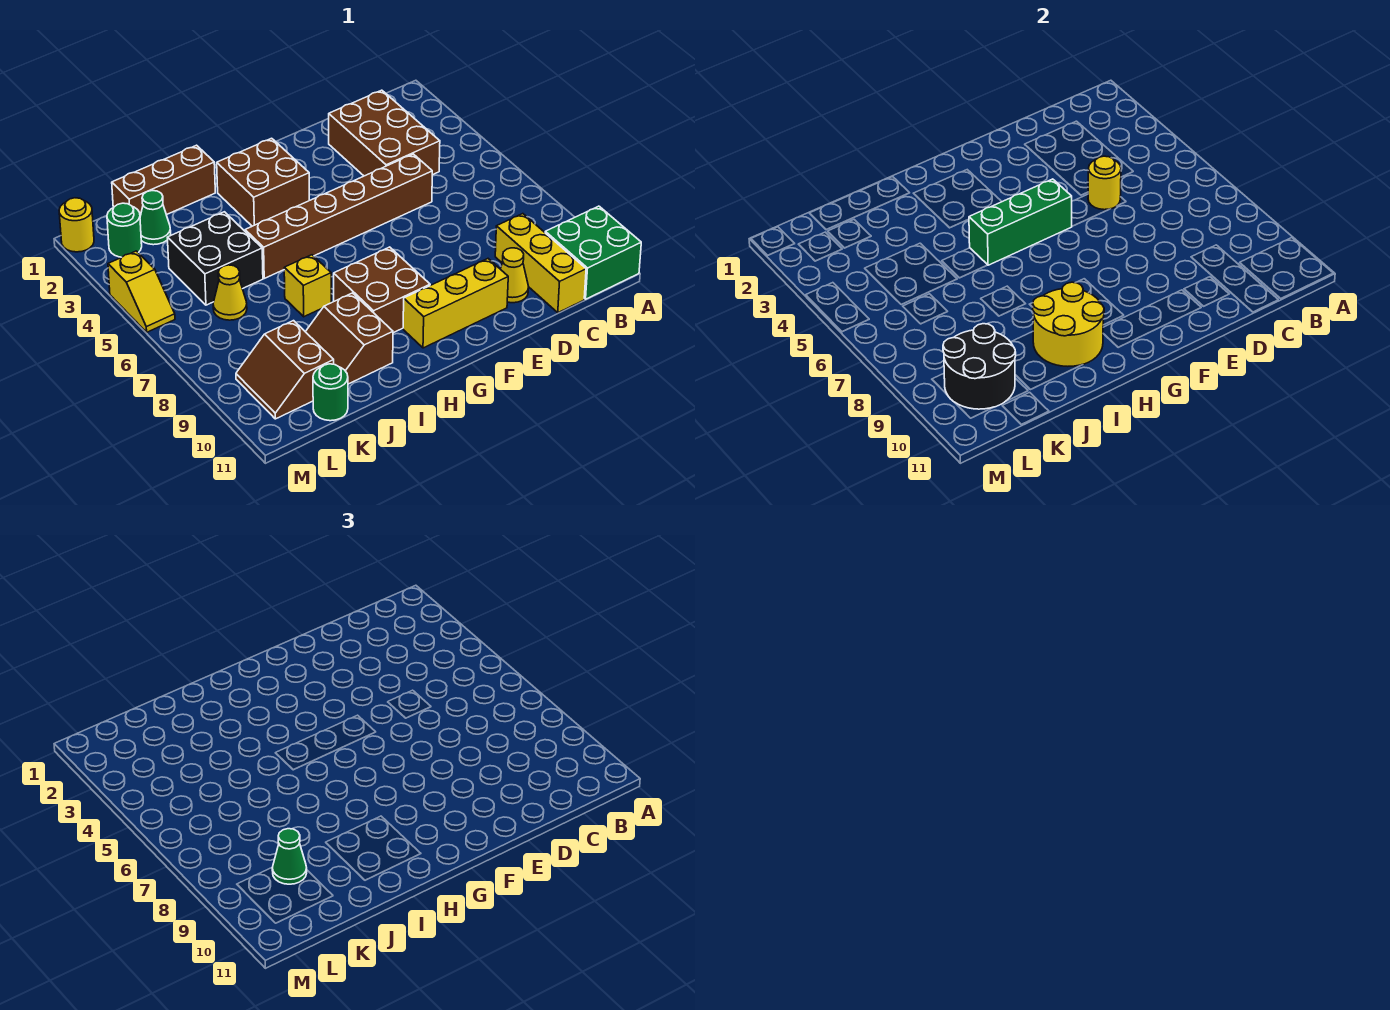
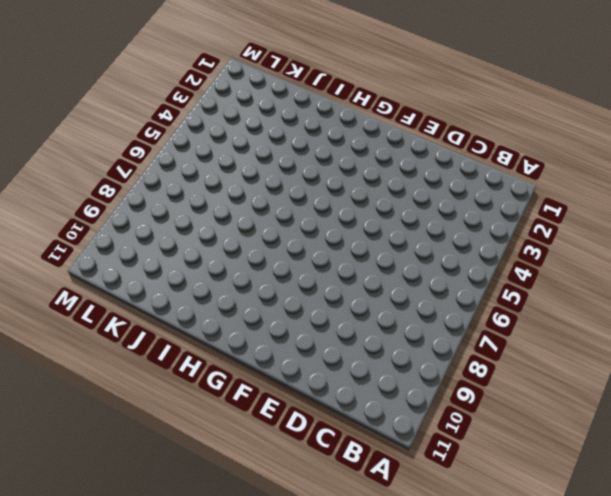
none -> green 2x2 brick [545,206,641,299]
none -> brown 2x3 brick [328,90,440,176]
none -> yellow 1x3 brick [495,214,586,313]

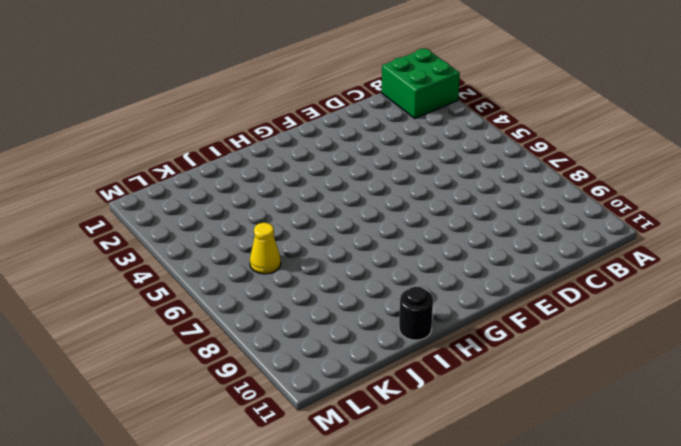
green 2x2 brick [382,48,460,118] -> green 2x2 brick moved to [545,206,641,299]
black 1x1 round brick [399,287,433,340] -> none
none -> brown 2x3 brick [328,90,440,176]
none -> yellow 1x3 brick [495,214,586,313]
none -> brown 1x6 brick [245,154,432,278]

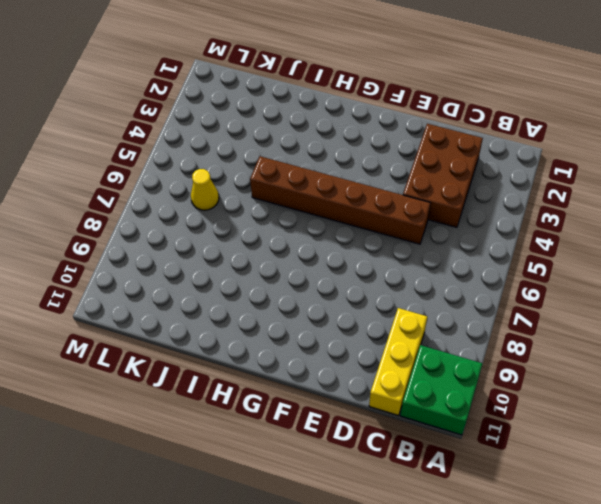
none -> yellow 1x1 cone [501,248,529,303]
none -> yellow 1x3 brick [403,259,508,348]
none -> brown 2x2 brick [217,138,309,226]

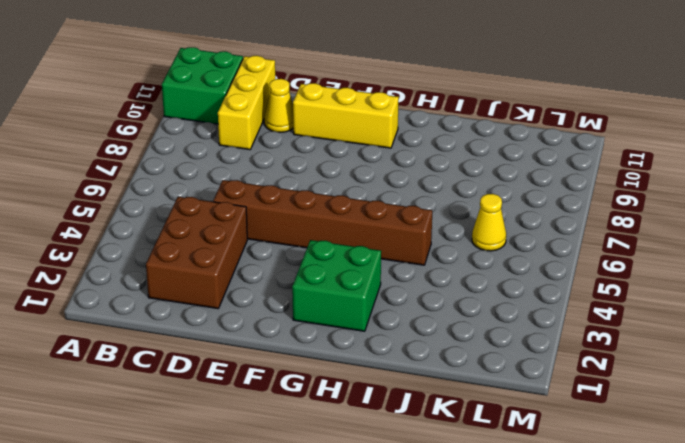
green 2x2 brick [292,240,381,331] -> brown 2x2 brick [217,138,309,226]
none -> brown 2x2 brick [334,247,430,333]
none -> brown 1x3 brick [112,145,215,216]
none -> yellow 1x1 brick [284,255,331,317]

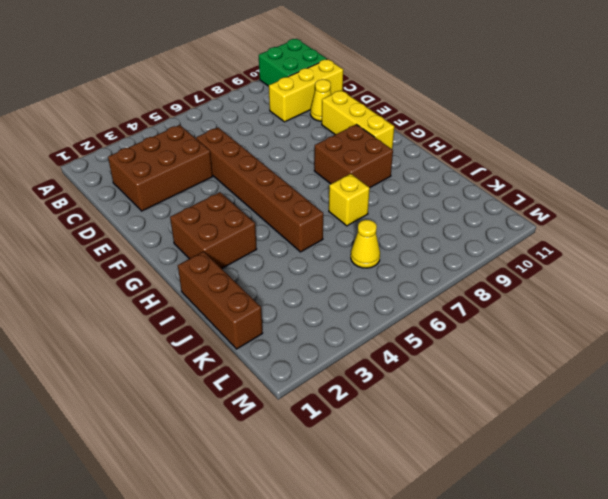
none -> brown 2x2 slope [306,293,393,384]
none -> black 2x2 brick [167,212,263,305]
none -> green 1x1 cone [140,191,171,245]

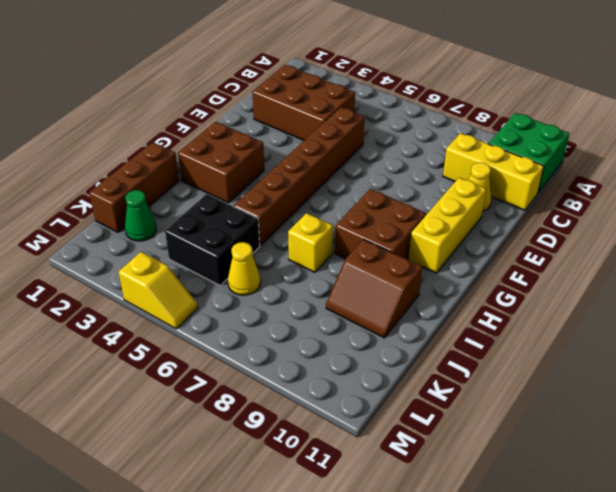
none -> brown 2x2 slope [236,321,334,419]
none -> green 1x1 round brick [313,364,348,421]
none -> green 1x1 round brick [107,203,142,257]

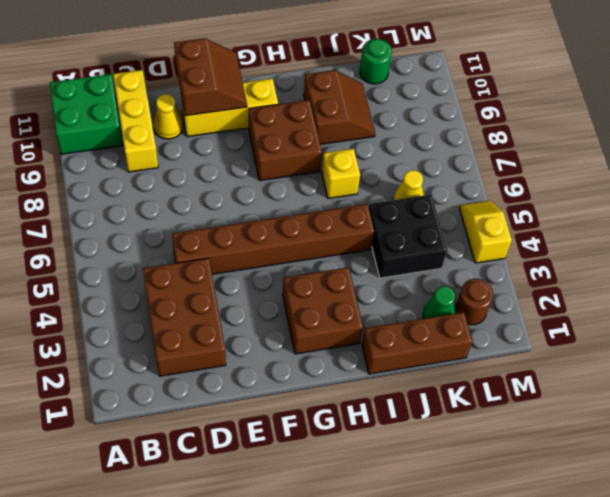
brown 2x2 slope [174,38,247,116] -> brown 2x2 slope moved to [236,321,334,419]
brown 1x1 round brick [455,279,493,325] -> green 1x1 round brick [107,203,142,257]
none -> yellow 1x1 round brick [59,198,94,252]
none -> yellow 1x1 round brick [1088,156,1121,210]
none -> green 1x3 brick [969,179,1072,265]

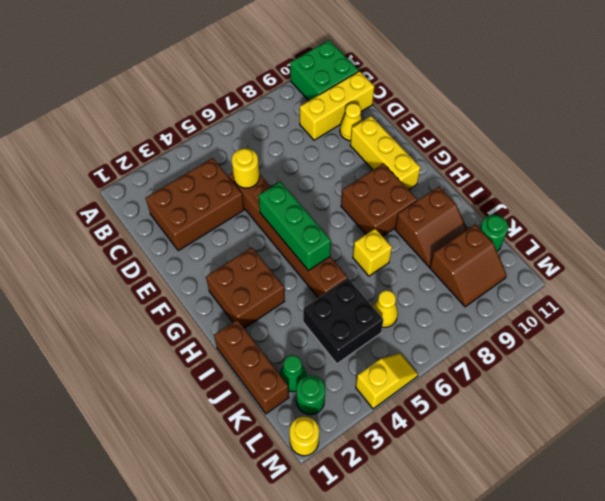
none -> yellow 2x2 round brick [1033,282,1104,366]
none -> black 2x2 round brick [943,324,1016,409]
none -> green 1x1 cone [272,829,307,884]

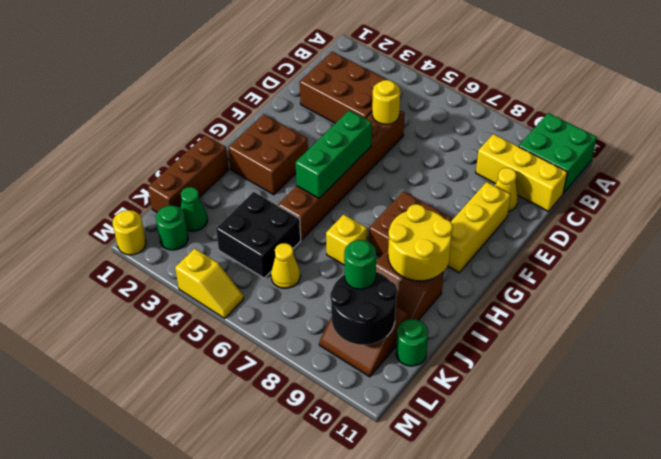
green 1x1 round brick [344,240,376,289] -> green 1x1 cone [272,829,307,884]

